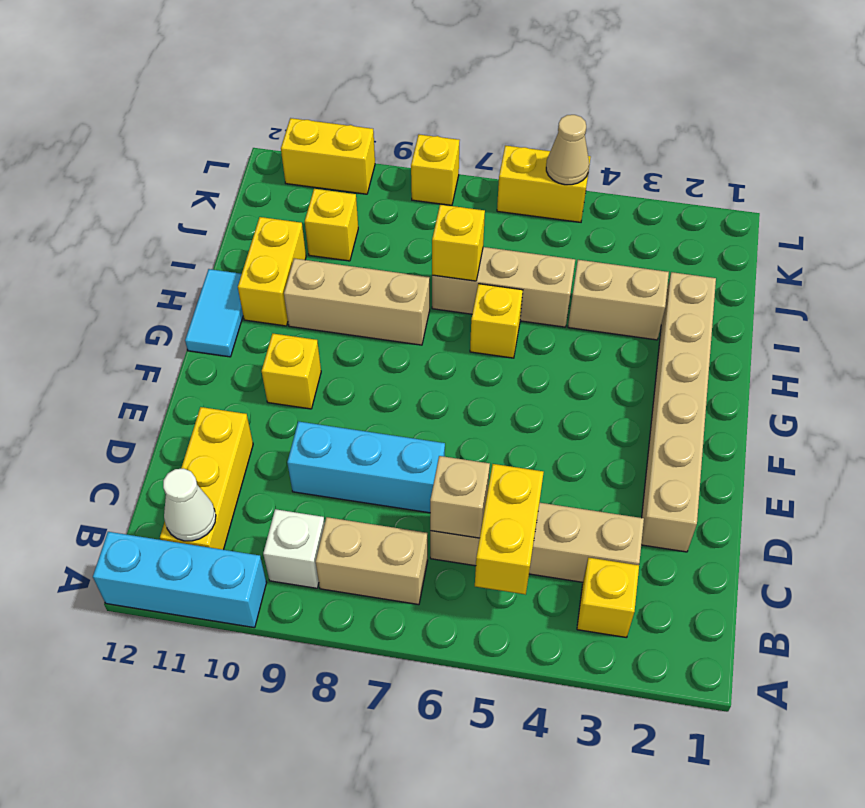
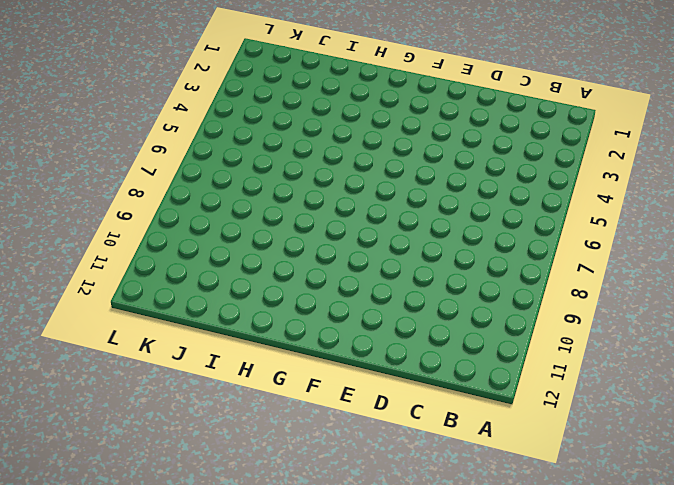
none -> cyan 1x3 brick [93,532,266,628]
none -> yellow 1x1 brick [577,558,639,638]
none -> tan 1x2 brick [316,517,428,605]

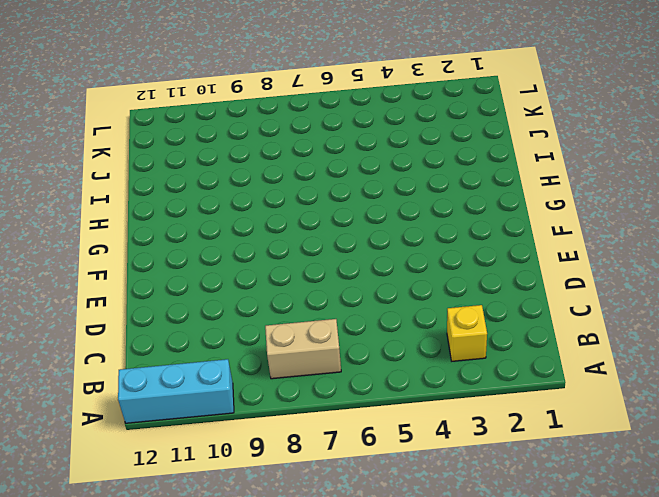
none -> white 1x1 brick [263,509,325,588]
none -> yellow 1x3 brick [160,407,253,550]
none -> tan 1x4 brick [430,503,644,582]

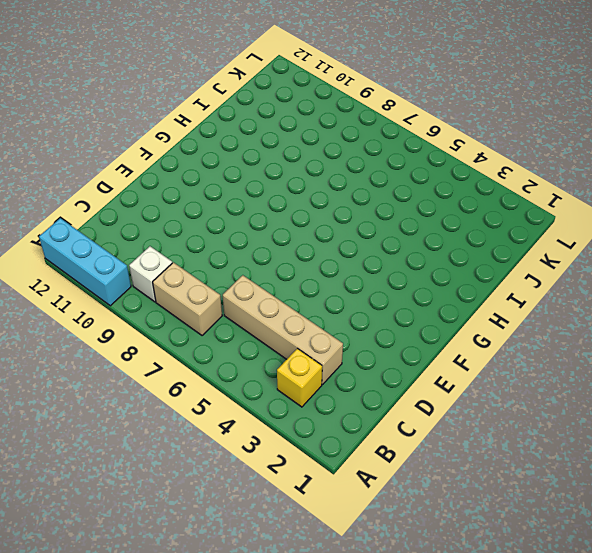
none -> yellow 1x3 brick [160,407,253,550]
none -> tan 1x6 brick [641,272,716,552]
none -> cyan 1x3 brick [287,421,445,513]

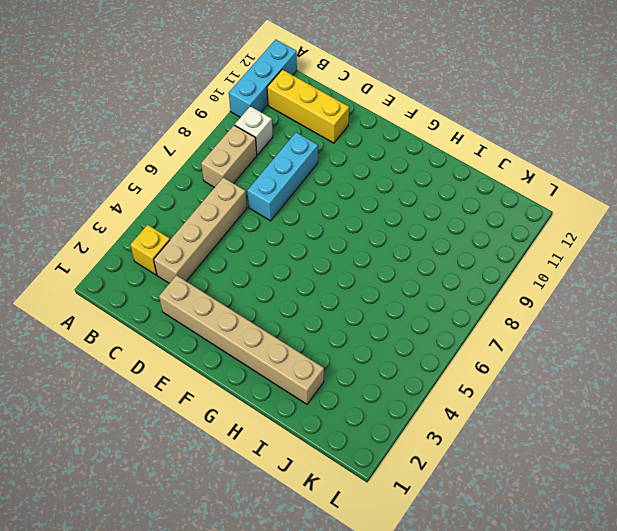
none -> yellow 1x1 brick [261,333,321,409]
none -> cyan 1x2 tile [185,269,243,357]
none -> yellow 1x1 brick [470,284,523,358]

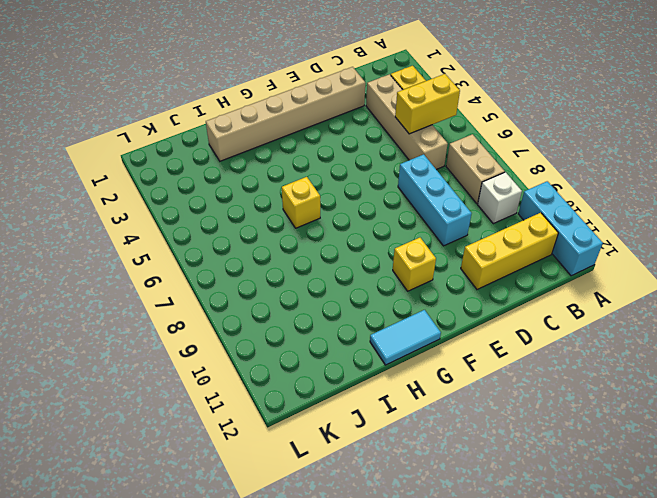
none -> tan 1x3 brick [284,258,430,345]
none -> yellow 1x2 brick [238,217,306,326]
none -> tan 1x2 brick [568,260,669,340]

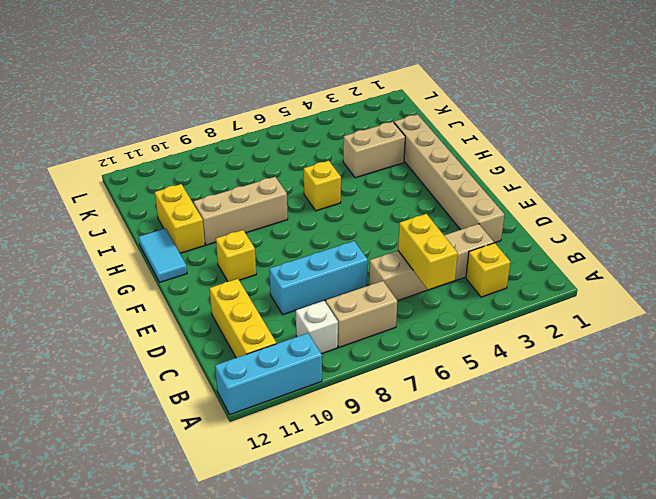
none -> tan 1x3 brick [432,247,575,327]
none -> yellow 1x1 brick [305,189,358,261]
none -> yellow 1x2 brick [497,145,591,222]

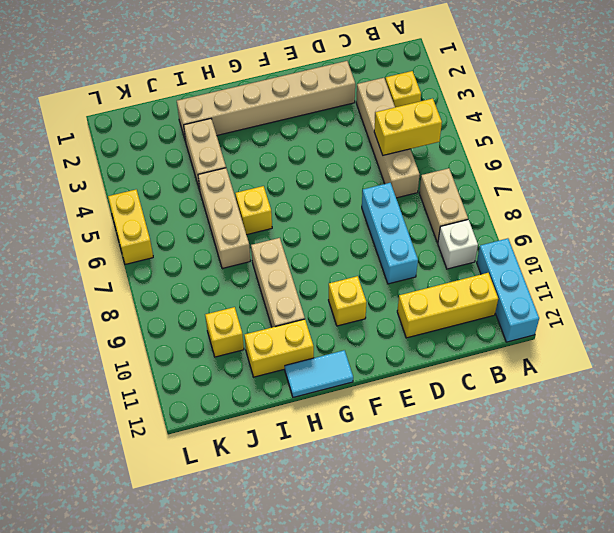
none -> yellow 1x1 brick [411,135,460,205]
none -> yellow 1x2 brick [281,118,375,194]
none -> white 1x1 cone [163,469,216,541]

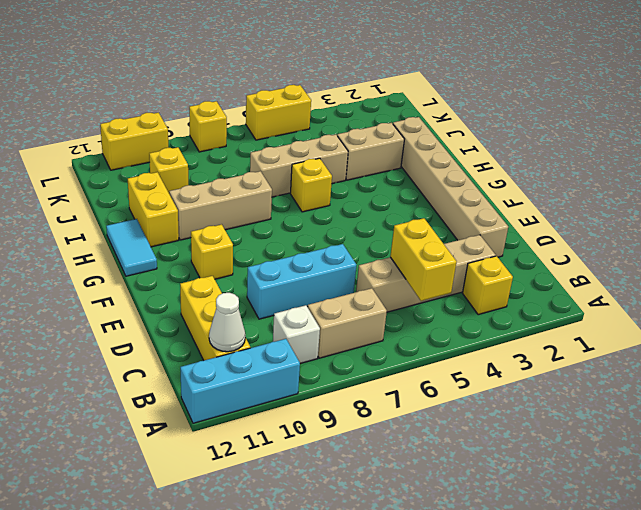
none -> tan 1x1 brick [430,456,490,538]
none -> yellow 1x1 brick [432,205,485,281]
none -> tan 1x1 cone [546,115,589,185]

